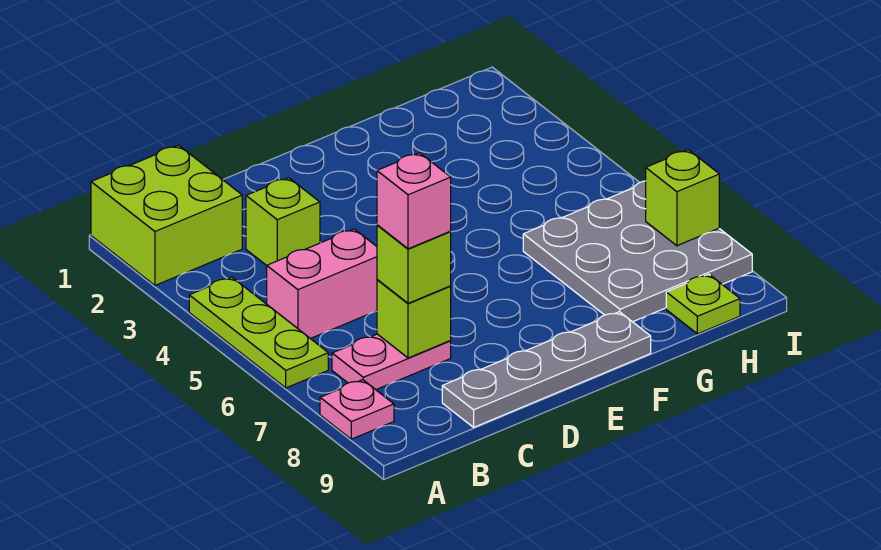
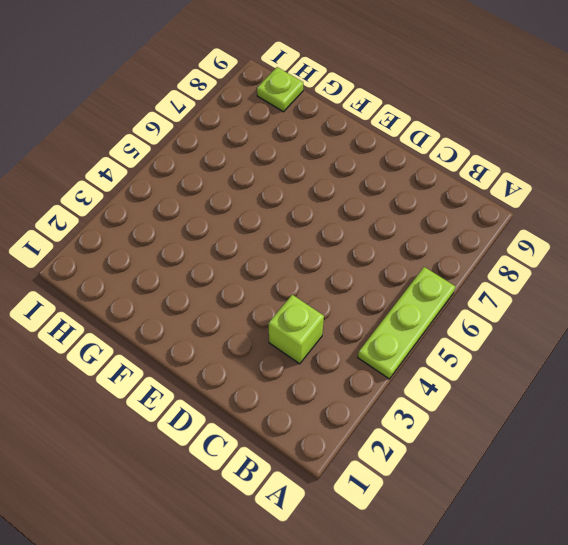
none -> lime 2x2 brick [91,145,242,285]
none -> pink 1x1 plate [320,380,394,439]
none -> pink 1x2 brick [267,229,377,339]

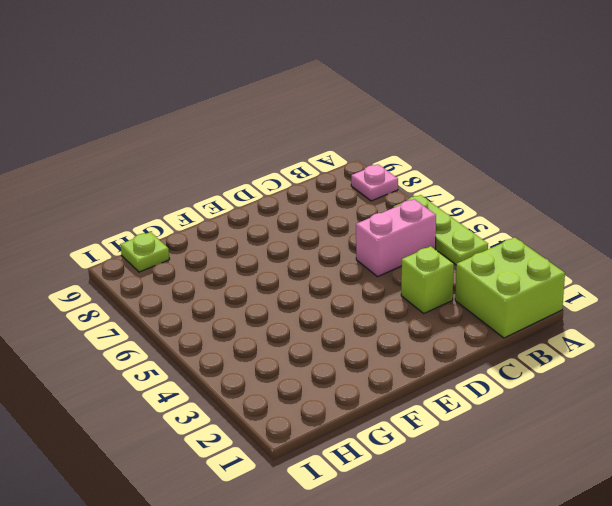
none -> pink 1x2 plate [332,334,451,390]
none -> grey 1x4 plate [442,312,651,427]
none -> grey 3x3 plate [523,181,752,322]

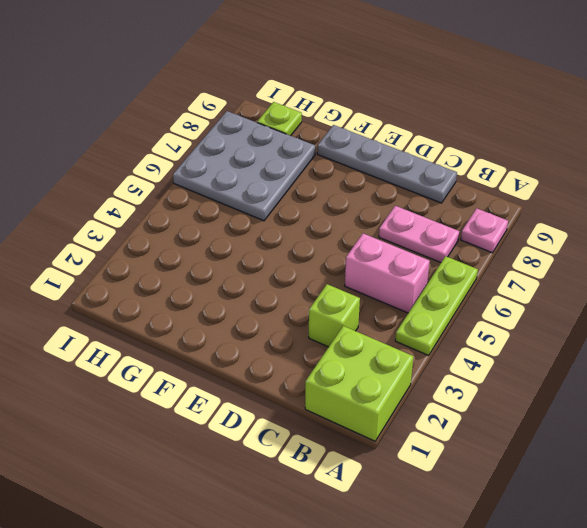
none -> lime 1x1 brick [377,280,451,358]
none -> lime 1x1 brick [646,150,719,246]
none -> lime 1x1 brick [377,225,451,303]

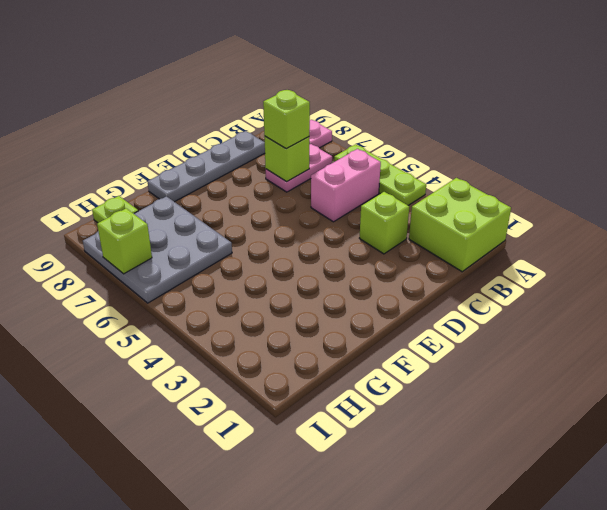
none -> pink 1x1 brick [377,153,451,249]

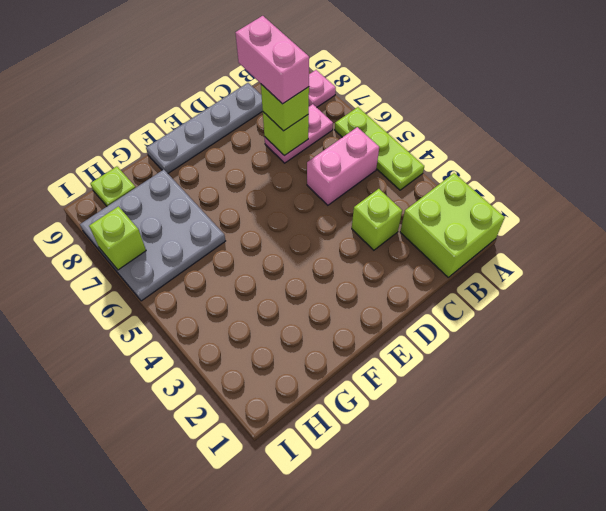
pink 1x2 brick [235,16,309,104] -> pink 1x1 brick [377,153,451,249]

